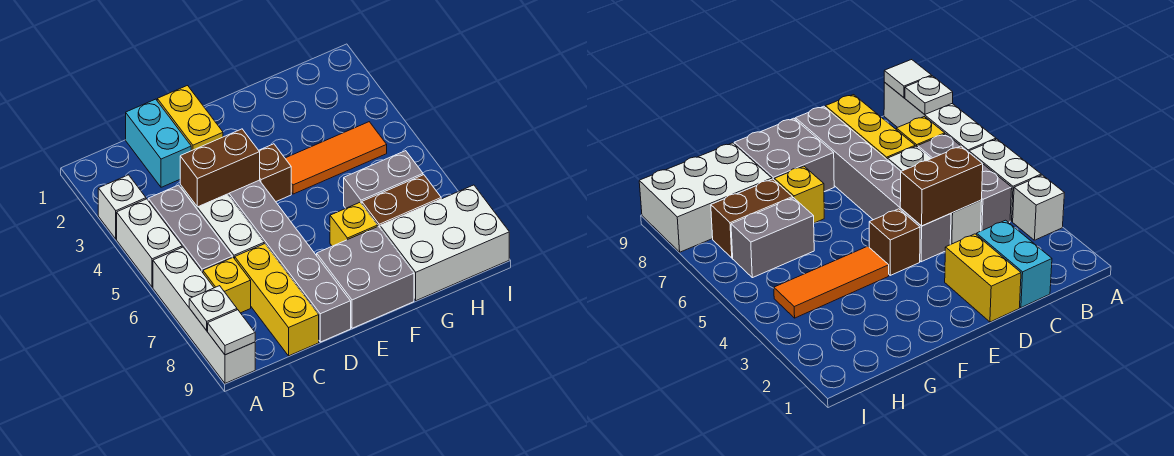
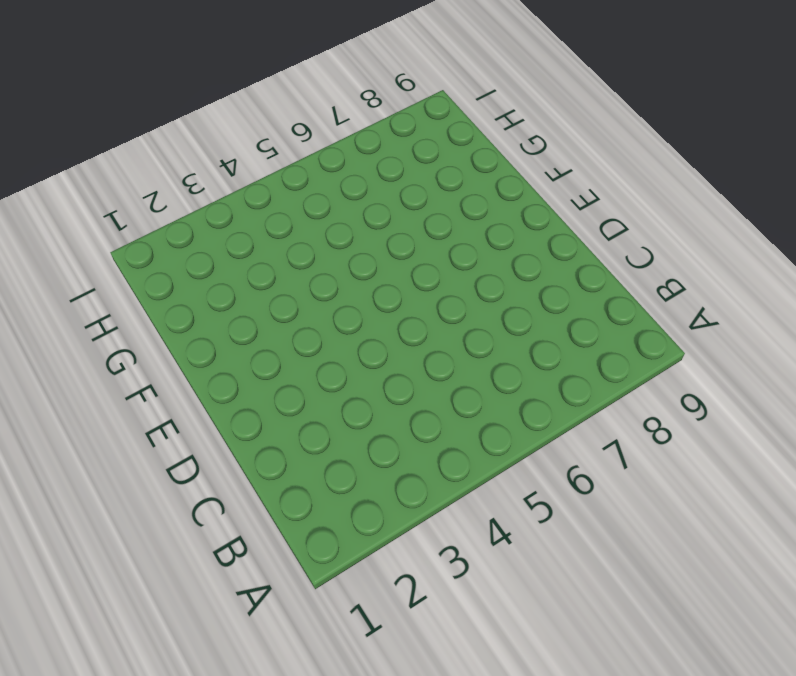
none -> white 1x1 brick [98,175,146,239]
none -> white 1x2 brick [117,199,182,287]
none -> white 1x4 brick [153,247,255,383]

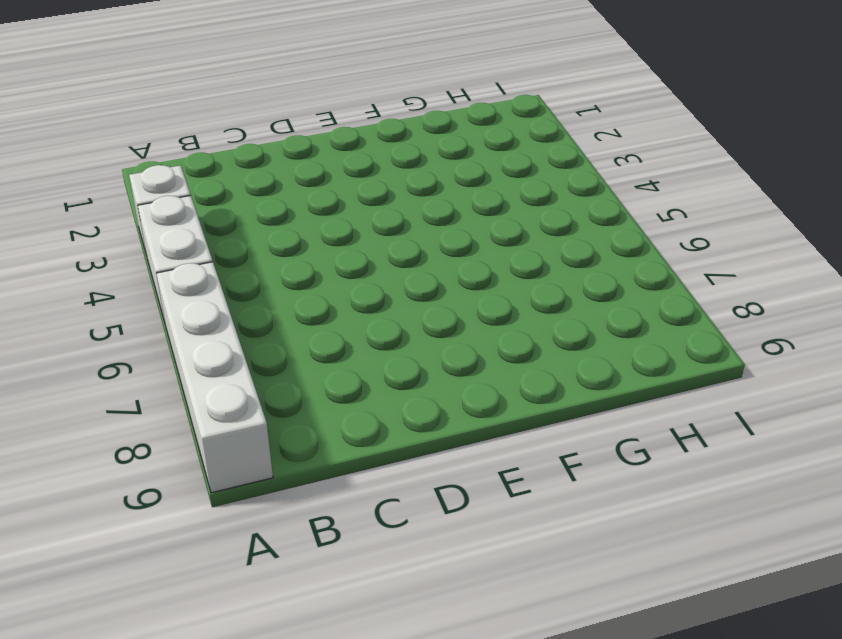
none -> grey 1x3 brick [148,185,232,272]
none -> yellow 1x1 brick [203,257,251,313]
none -> cyan 1x2 brick [126,99,191,187]

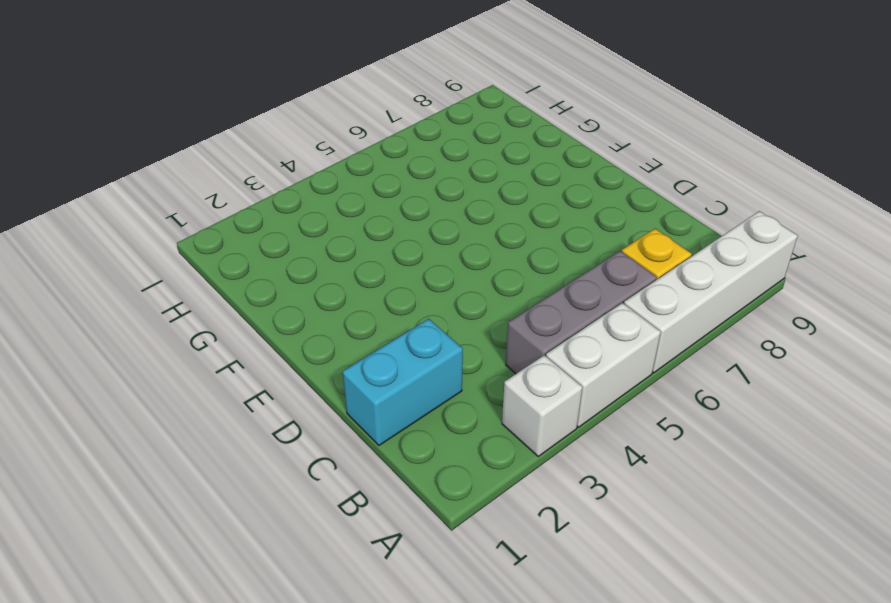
none -> white 1x3 brick [180,185,264,259]
none -> yellow 1x3 brick [235,244,319,356]
none -> yellow 1x2 brick [157,86,223,151]

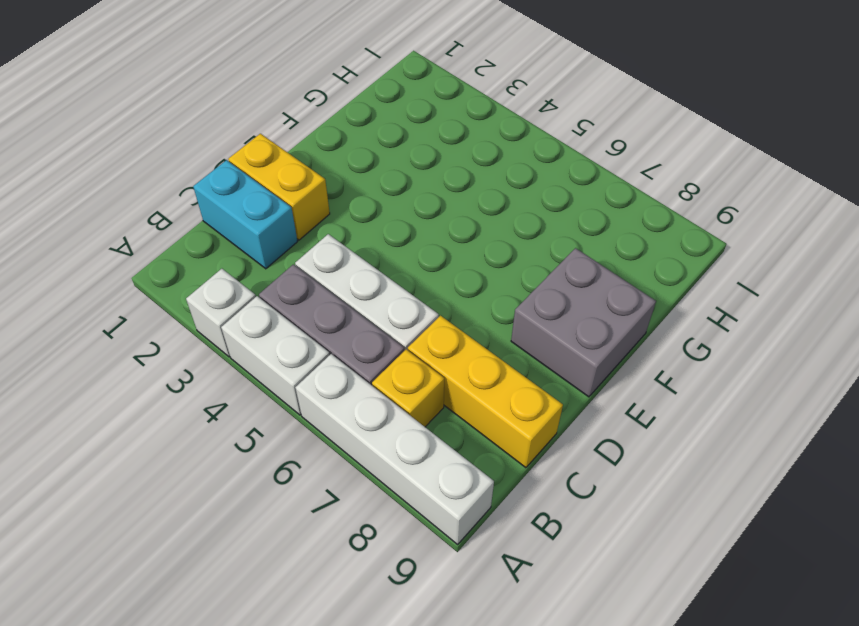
none -> grey 1x6 brick [228,180,351,342]
none -> brown 1x1 brick [259,144,291,202]
none -> orange 1x3 tile [285,122,387,194]

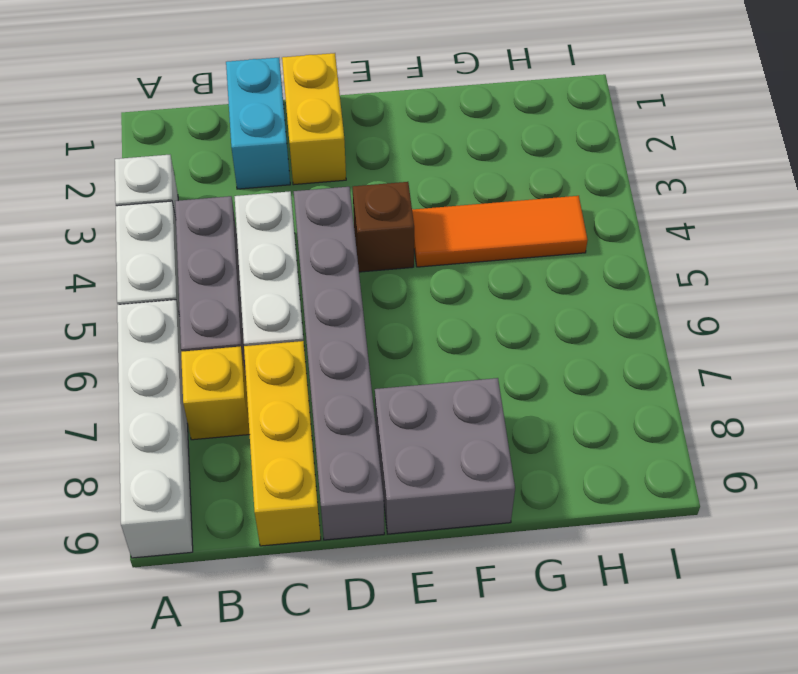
none -> yellow 1x1 brick [330,202,378,246]
none -> grey 1x2 brick [344,151,423,208]
none -> brown 1x2 brick [362,175,441,227]

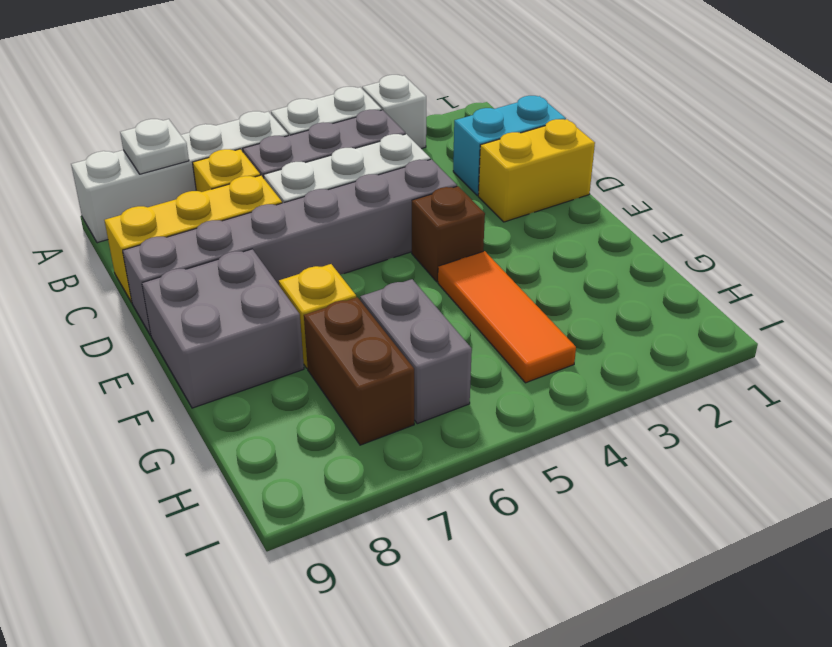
none -> white 2x3 brick [380,185,509,301]
none -> white 1x1 tile [208,310,255,355]
none -> brown 1x2 brick [180,129,260,207]

